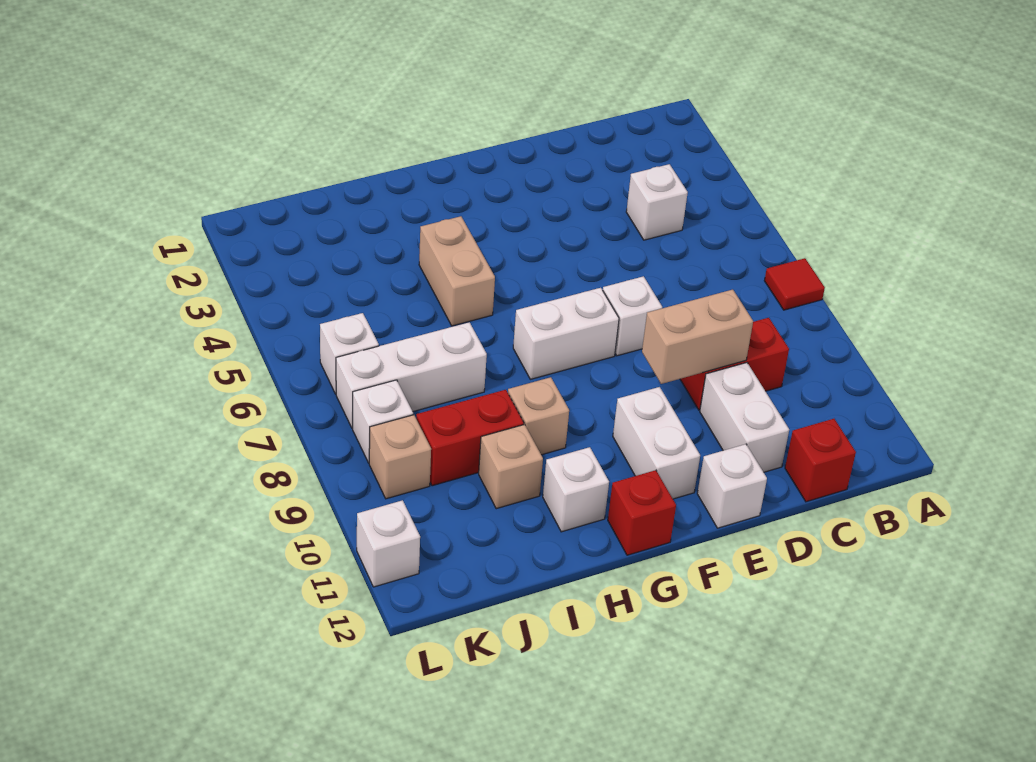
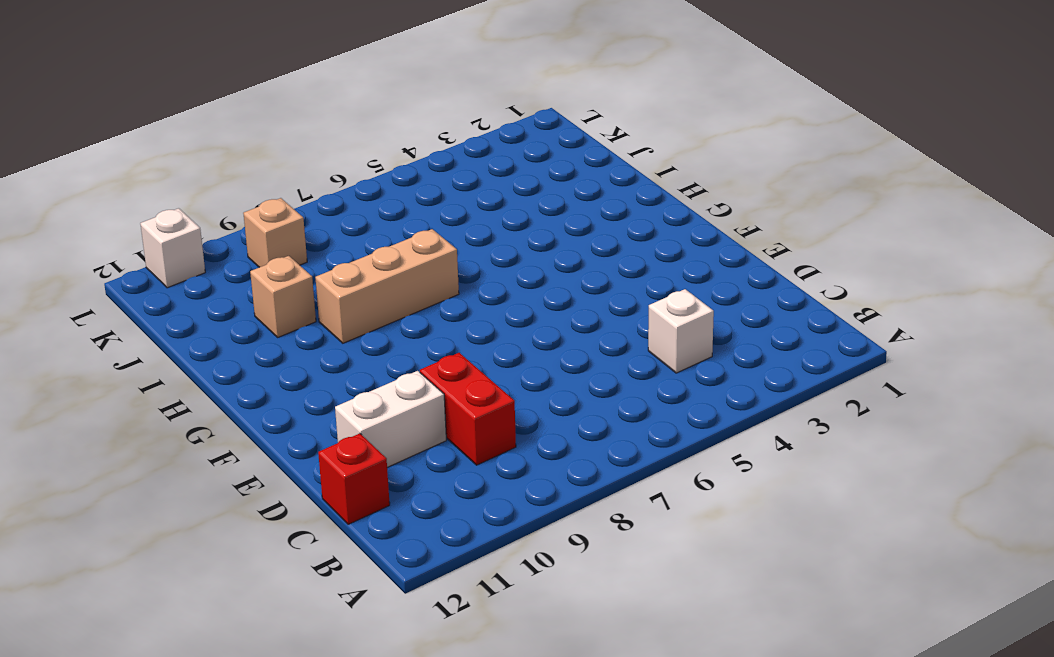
tan 1x3 brick [315,229,459,343] -> tan 1x1 brick [508,377,569,455]
none -> red 1x1 tile [764,258,825,310]
none -> white 1x1 brick [603,276,662,356]
none -> white 1x1 brick [697,444,767,528]

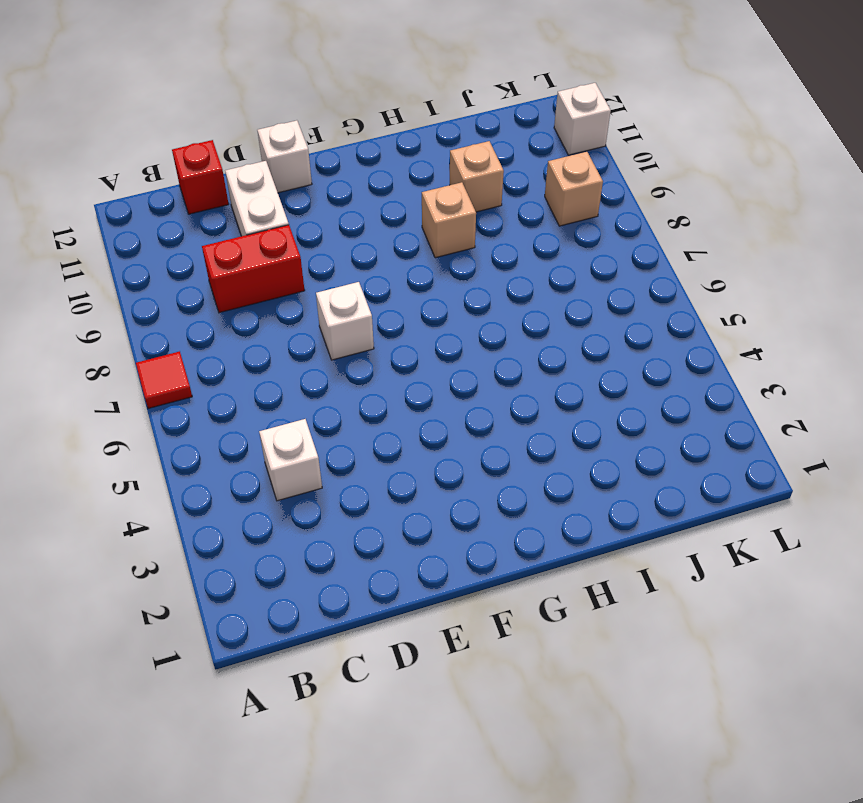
none -> white 1x2 brick [513,288,619,379]
none -> white 1x2 brick [613,387,700,499]
none -> red 1x1 brick [608,470,676,555]

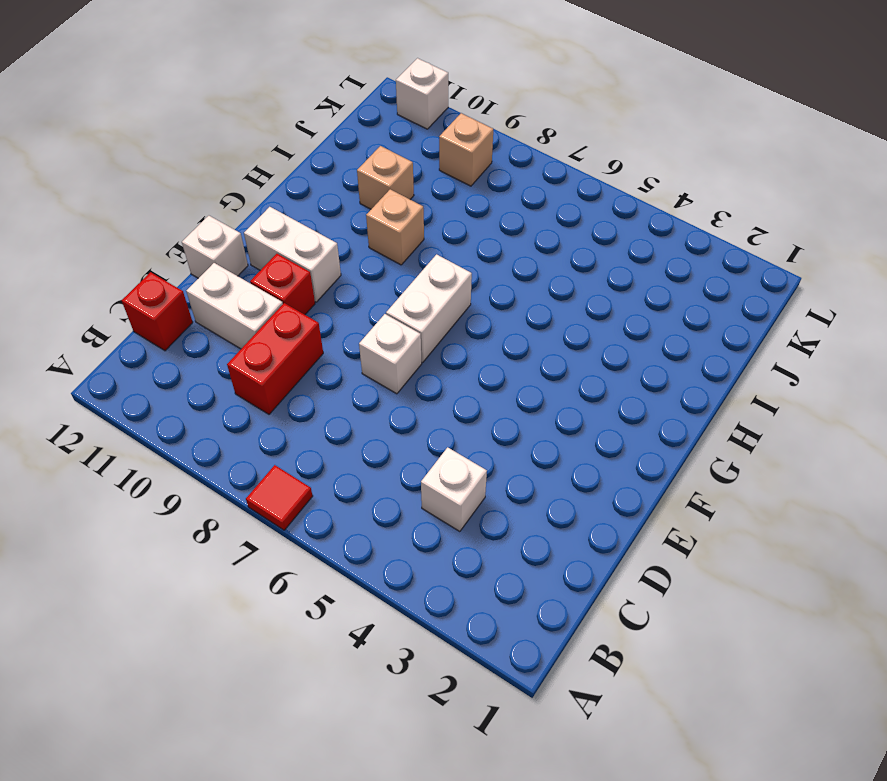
red 1x1 brick [250,254,315,315] -> red 1x1 brick moved to [608,470,676,555]
none -> tan 1x2 brick [419,216,495,326]
none -> white 1x1 brick [543,447,609,532]
none -> white 1x3 brick [336,322,487,428]

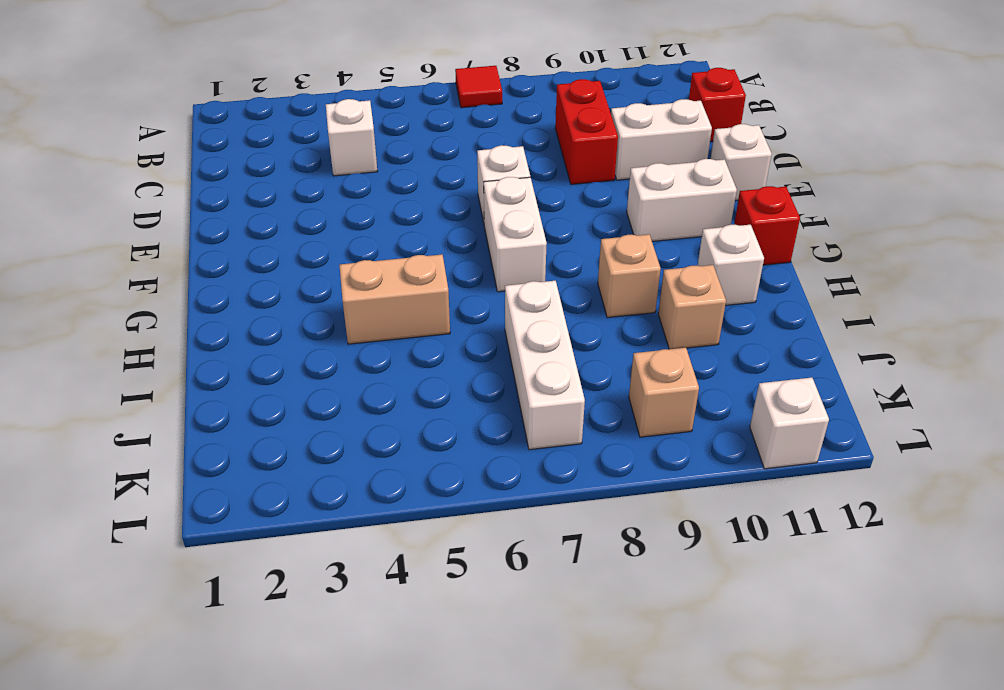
none -> red 1x2 brick [416,390,524,486]
none -> white 1x1 brick [320,313,379,394]
none -> white 1x1 brick [353,380,413,463]

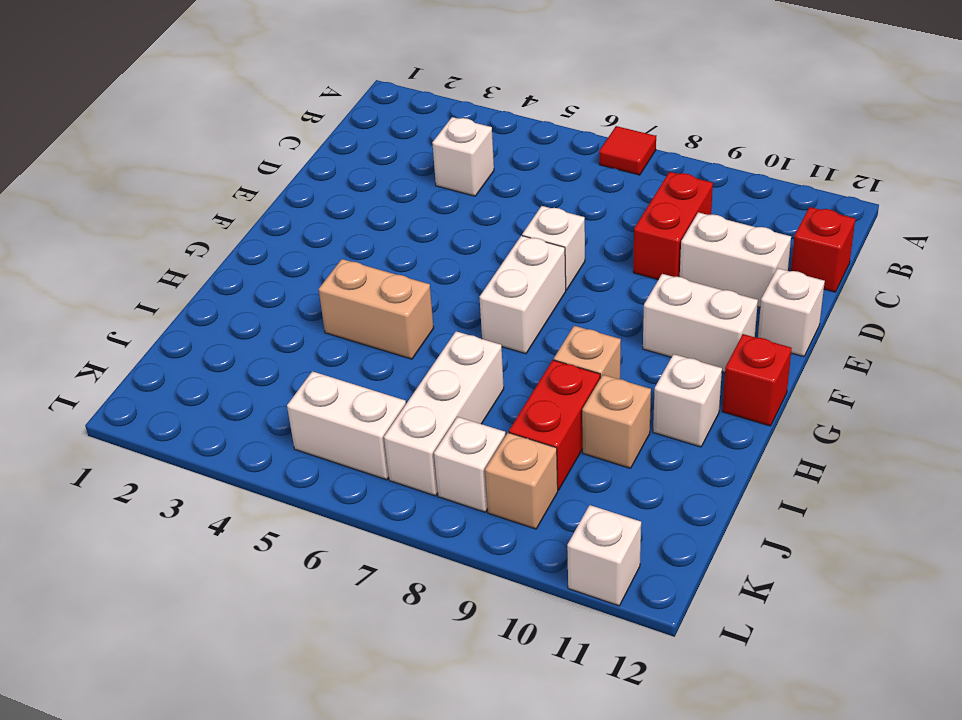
white 1x2 brick [287,371,406,480] -> white 1x1 brick [320,313,379,394]
none -> tan 1x2 brick [642,290,753,384]

